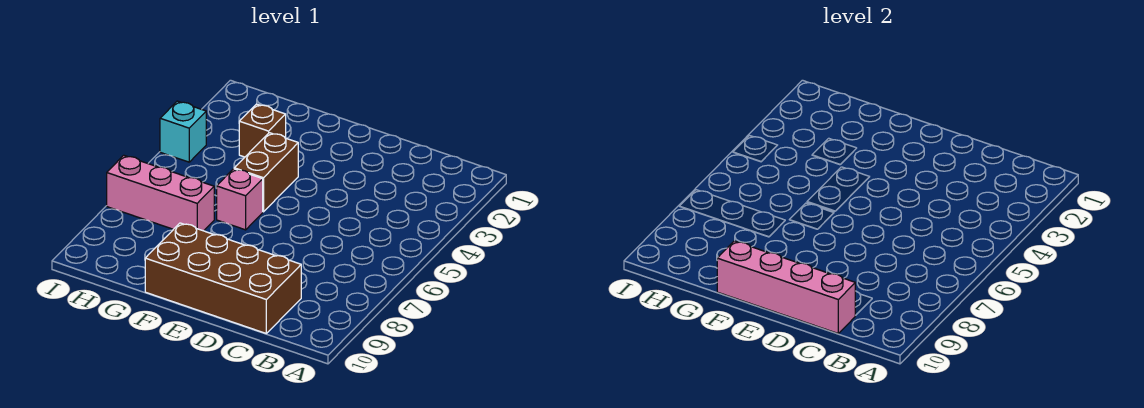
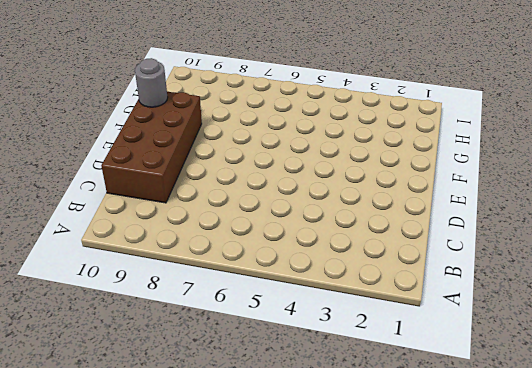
grey 1x1 round brick [135,58,168,107] -> pink 1x4 brick [717,241,855,333]
none -> brown 1x2 brick [234,133,298,212]
none -> pink 1x1 brick [217,169,263,230]

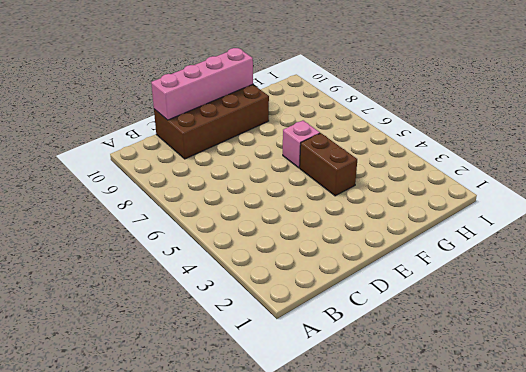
none -> brown 1x1 brick [239,104,286,157]
none -> pink 1x3 brick [107,155,214,231]

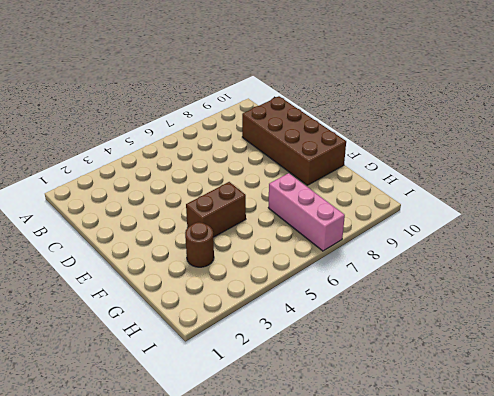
brown 1x1 round brick [185,222,214,267] -> brown 1x1 brick [239,104,286,157]
none -> pink 1x1 brick [217,169,263,230]
none -> cyan 1x1 brick [160,101,206,162]

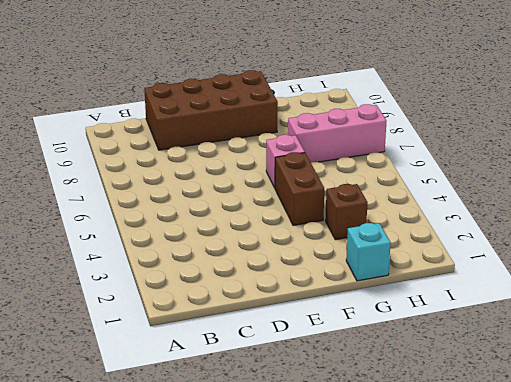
cyan 1x1 brick [346,223,391,281] -> cyan 1x1 brick moved to [160,101,206,162]
none -> pink 1x4 brick [717,241,855,333]

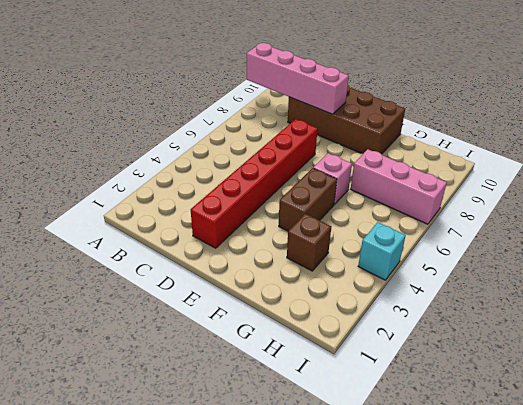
pink 1x4 brick [246,43,349,114] -> pink 1x4 brick moved to [717,241,855,333]
red 1x6 brick [191,119,317,248] -> none

